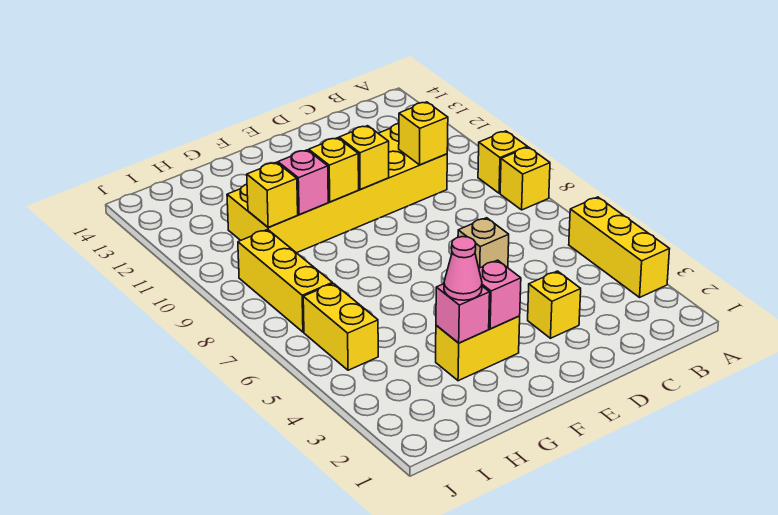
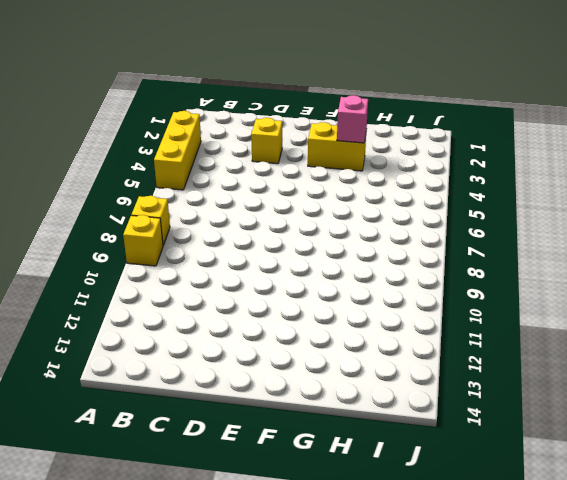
none -> yellow 2x6 brick [227,124,447,253]
none -> tan 1x1 brick [458,218,509,268]
none -> yellow 1x2 brick [303,283,378,370]

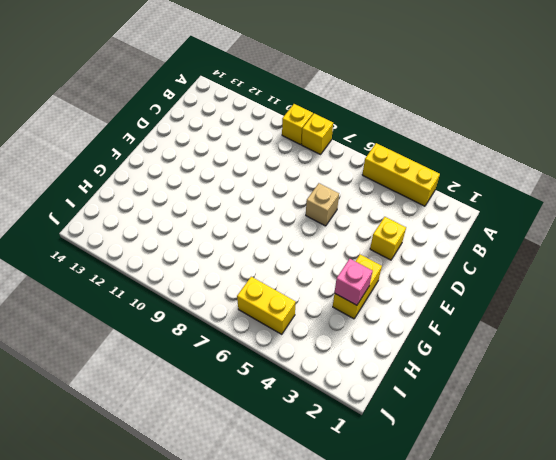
none -> yellow 2x6 brick [227,124,447,253]
none -> yellow 1x3 brick [238,229,332,332]
none -> yellow 1x1 brick [399,102,448,165]

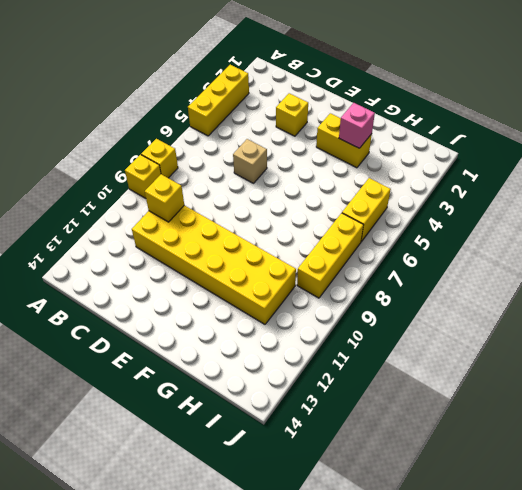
none -> yellow 1x1 brick [339,126,389,190]
none -> pink 1x1 brick [479,260,521,329]
none -> yellow 1x1 brick [309,138,359,202]

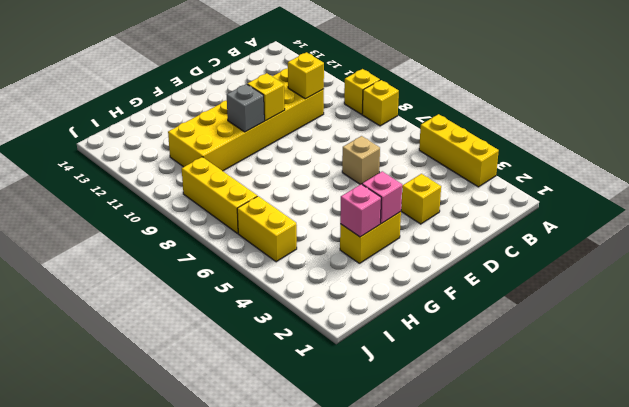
grey 1x1 brick [227,84,264,132] -> yellow 1x1 brick [309,138,359,202]
none -> pink 1x1 brick [278,150,328,214]
none -> yellow 1x1 brick [247,162,298,227]
none -> pink 1x1 cone [444,237,482,300]

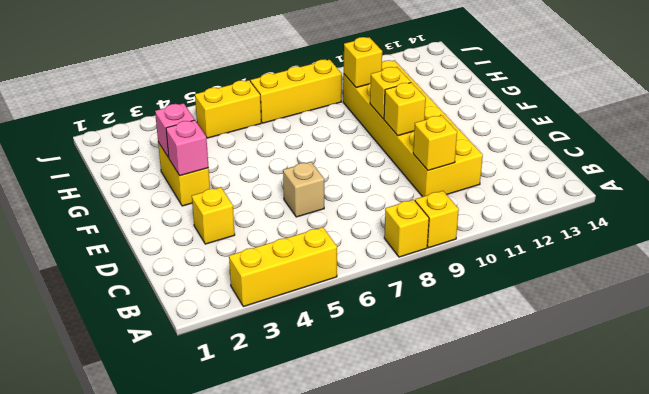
none -> pink 1x1 brick [278,150,328,214]
none -> pink 1x1 cone [444,237,482,300]

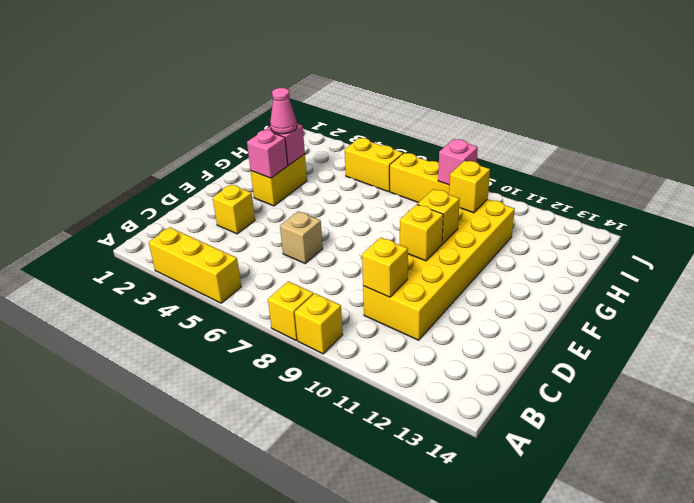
pink 1x1 brick [438,139,478,185] -> pink 1x1 brick moved to [278,150,328,214]

